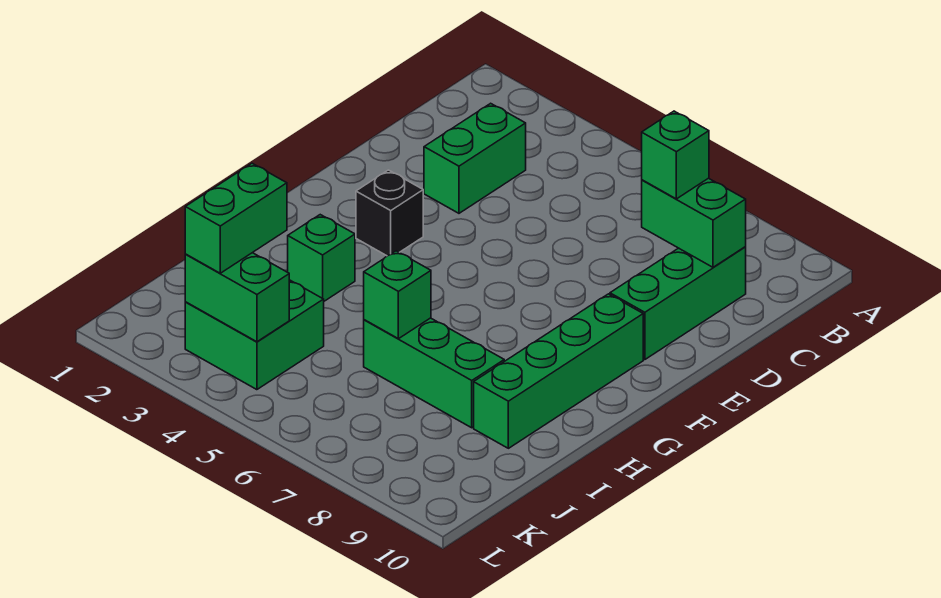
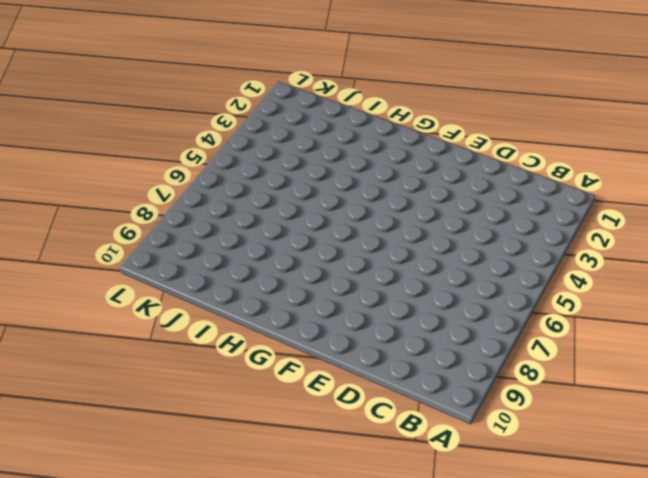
none -> green 1x2 brick [424,103,526,213]
none -> green 1x3 brick [610,247,746,360]
none -> black 1x1 brick [356,170,423,256]

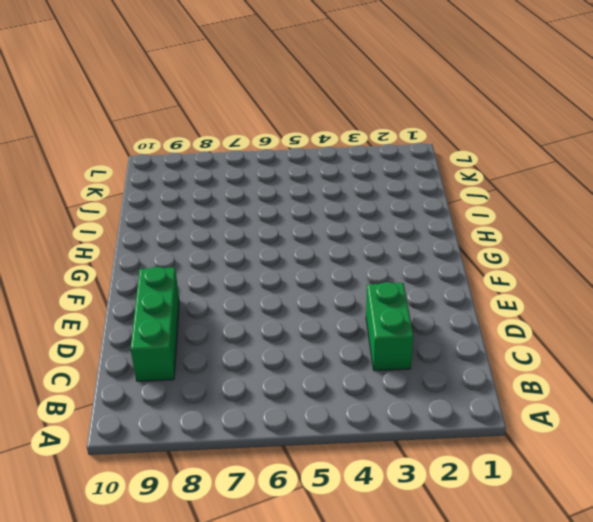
none -> black 1x1 brick [356,170,423,256]
none -> green 1x4 brick [474,294,643,448]
none -> green 1x1 brick [288,215,355,301]

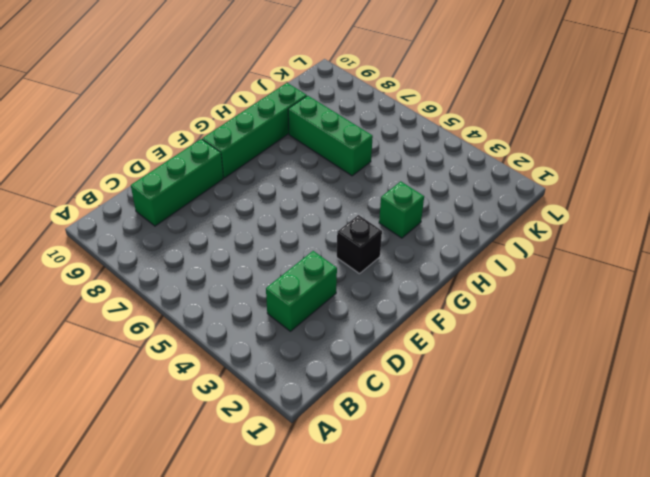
none -> green 2x2 brick [185,280,324,390]
none -> green 1x2 brick [642,178,746,267]
none -> green 1x1 brick [364,251,431,339]

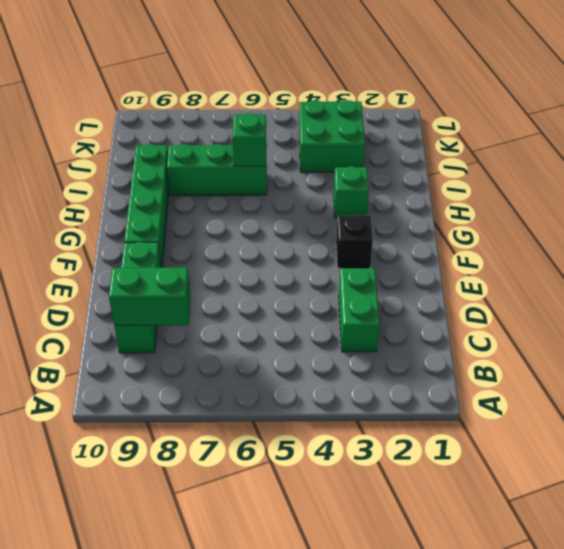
none -> green 1x2 brick [185,253,289,342]
none -> green 1x1 brick [642,111,709,199]
none -> green 1x2 brick [185,163,287,273]

